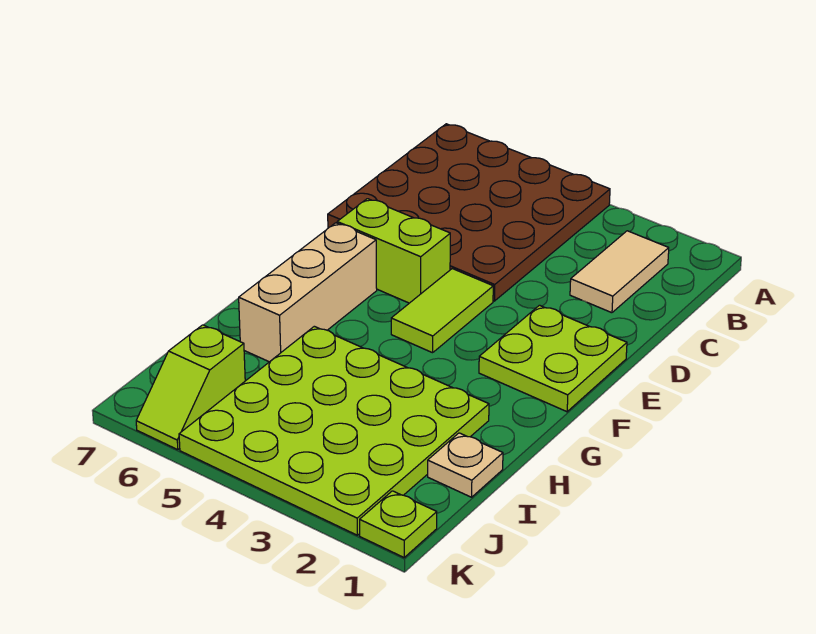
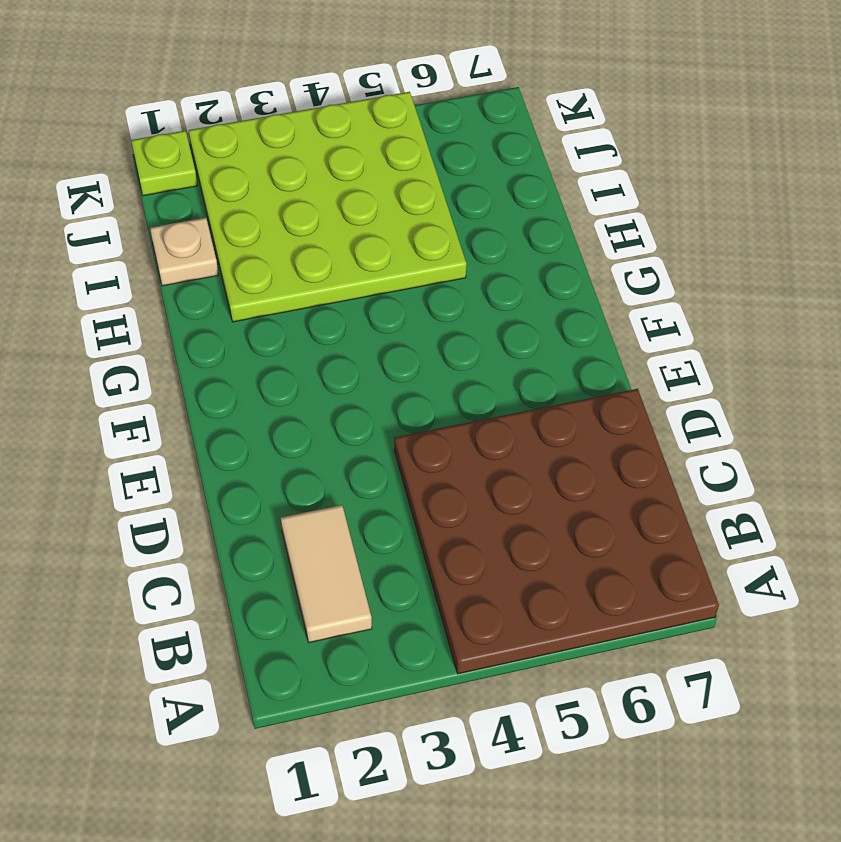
none -> lime 2x2 plate [479,305,627,412]
none -> lime 1x2 tile [391,269,493,353]

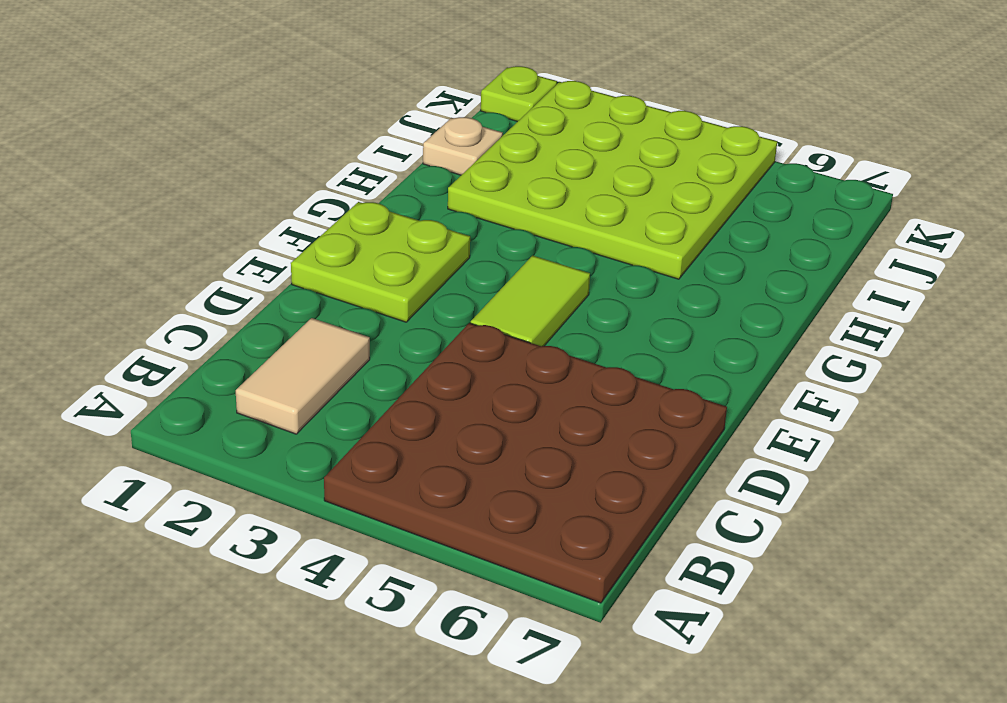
none -> lime 1x2 brick [337,199,450,303]
none -> tan 1x3 brick [239,223,377,362]

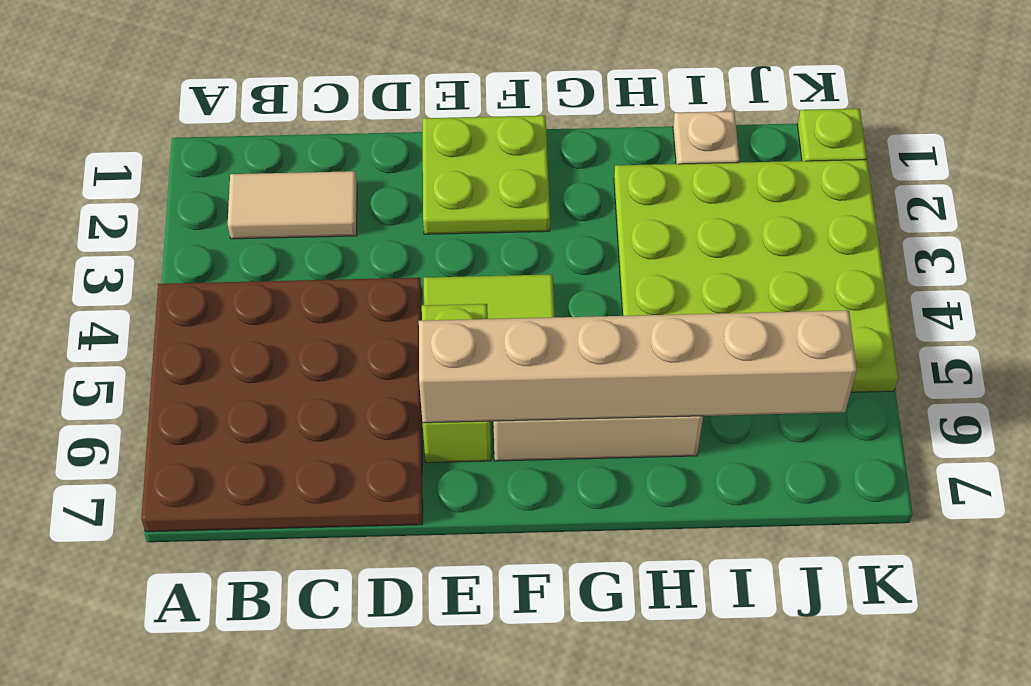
tan 1x6 brick [419,310,857,423] -> none
none -> lime 1x2 slope [136,325,245,450]

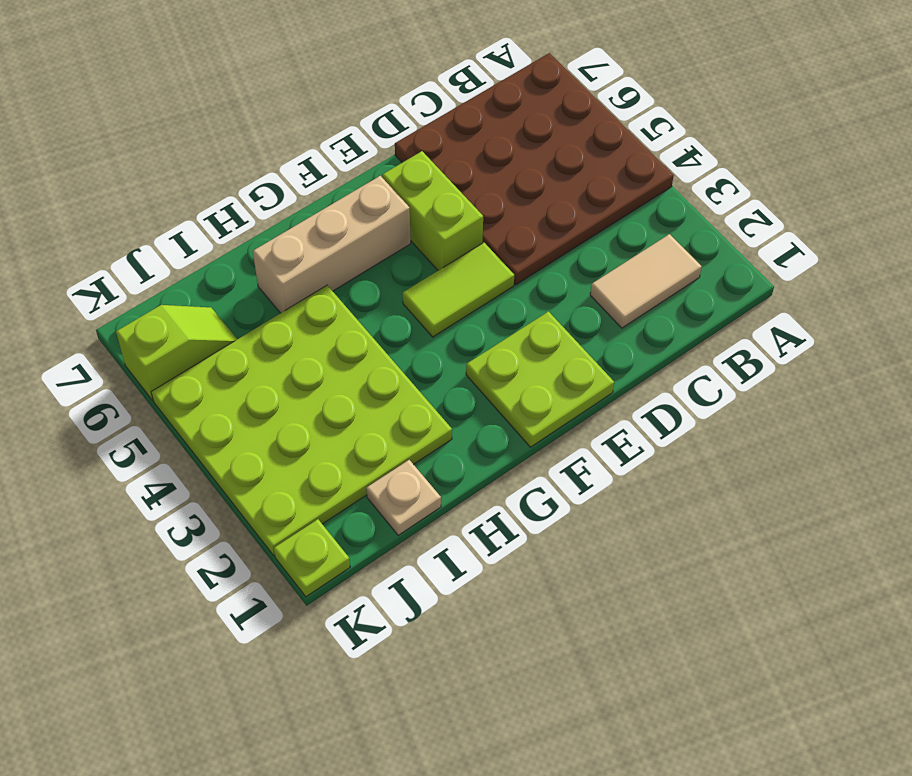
lime 1x2 slope [116,305,237,400] -> lime 1x2 slope turned to [136,325,245,450]

